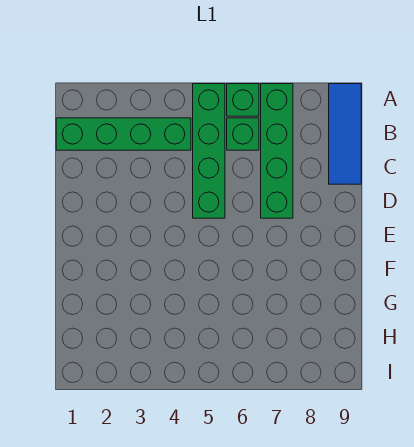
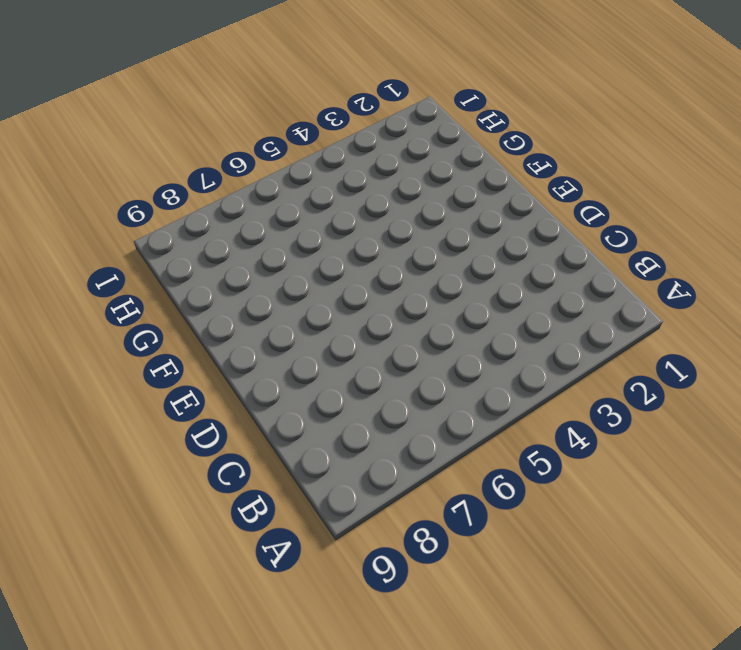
none -> green 1x4 brick [193,84,225,218]
none -> green 1x1 brick [227,84,259,116]

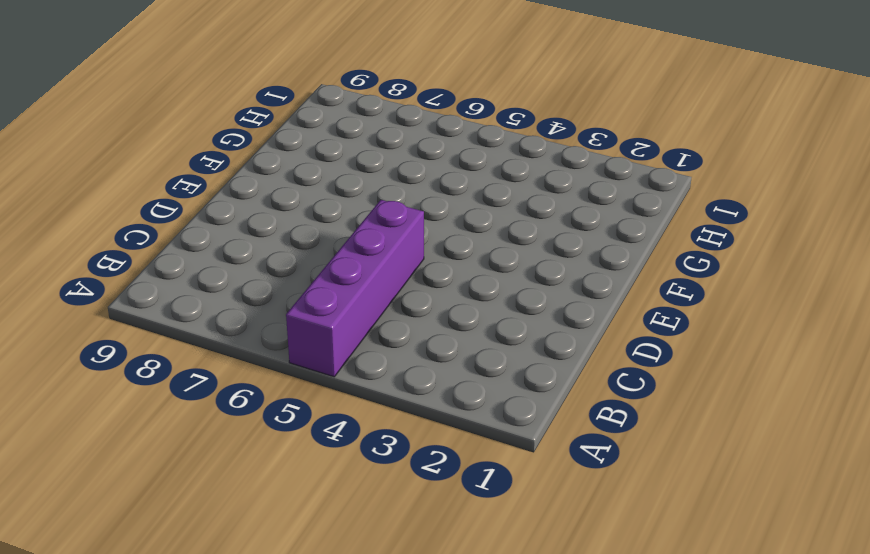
purple 1x4 brick [286,200,424,377] -> green 1x4 brick [193,84,225,218]
none -> green 1x1 brick [227,84,259,116]
none -> green 1x4 brick [261,84,293,218]

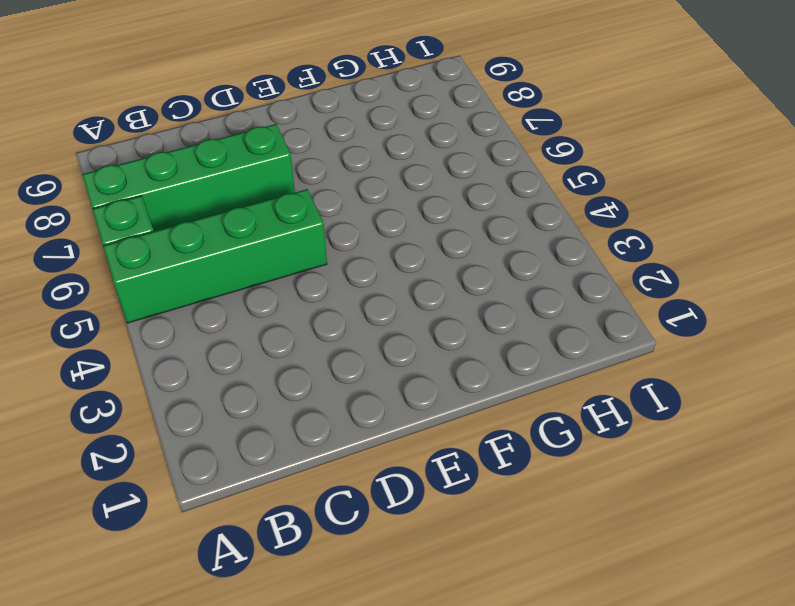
none -> blue 1x3 tile [329,84,361,184]
none -> green 1x4 brick [56,118,191,150]

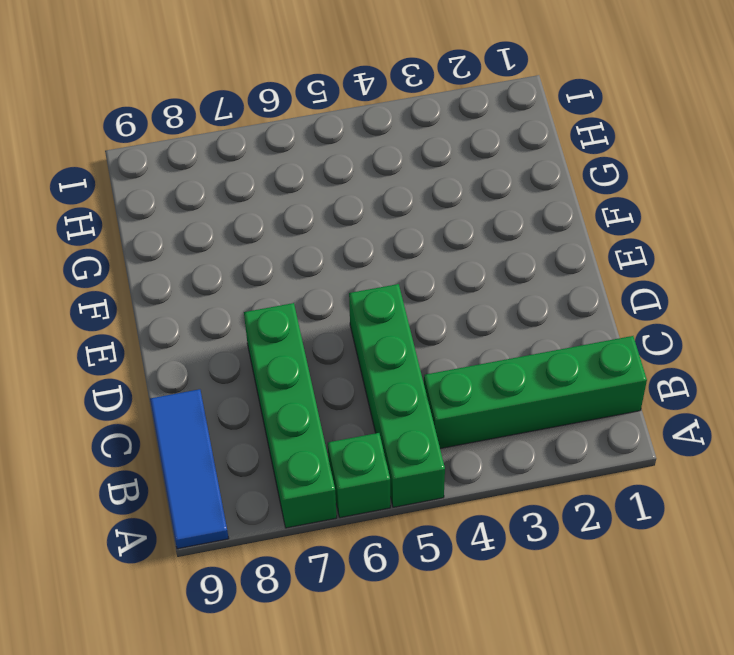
none -> green 1x1 brick [227,118,259,150]

